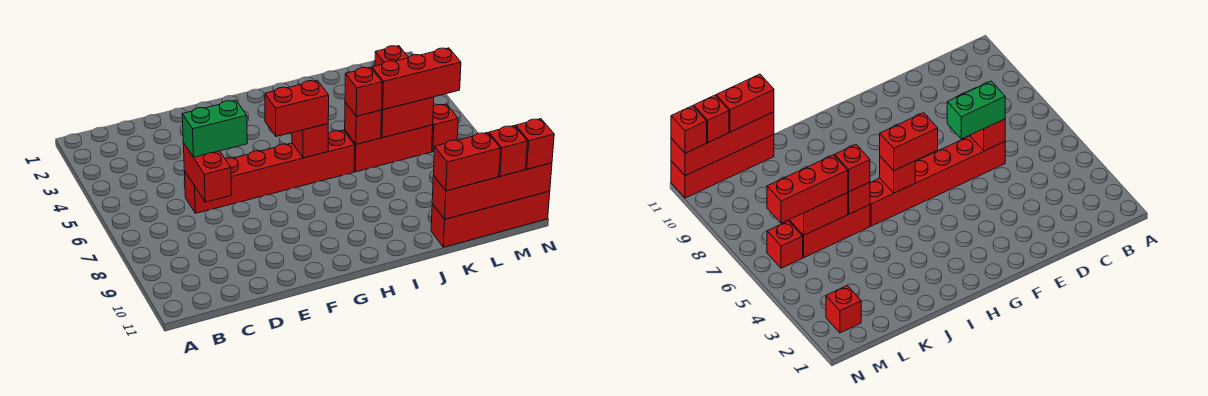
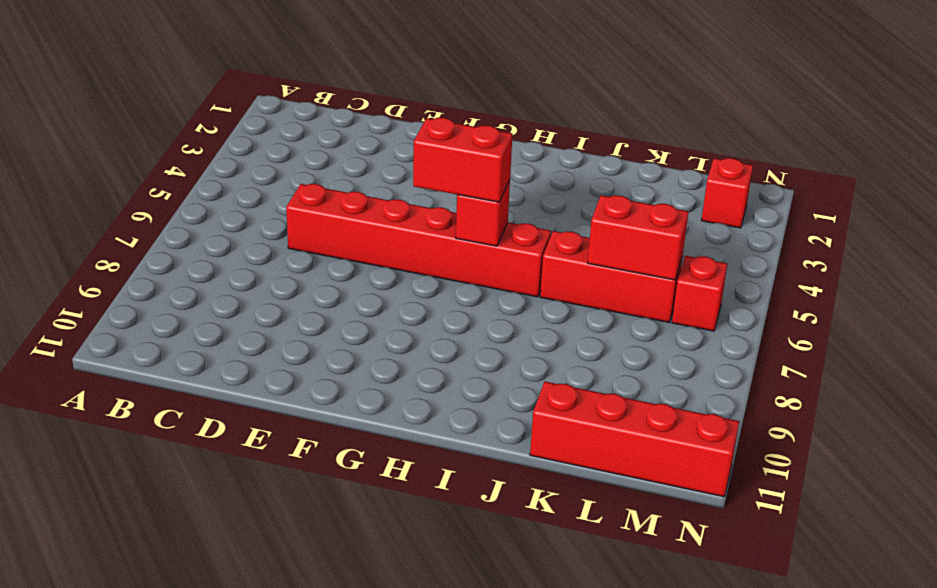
none -> red 1x2 brick [183,143,231,202]
none -> red 1x1 brick [345,102,382,144]
none -> red 1x4 brick [432,163,552,219]

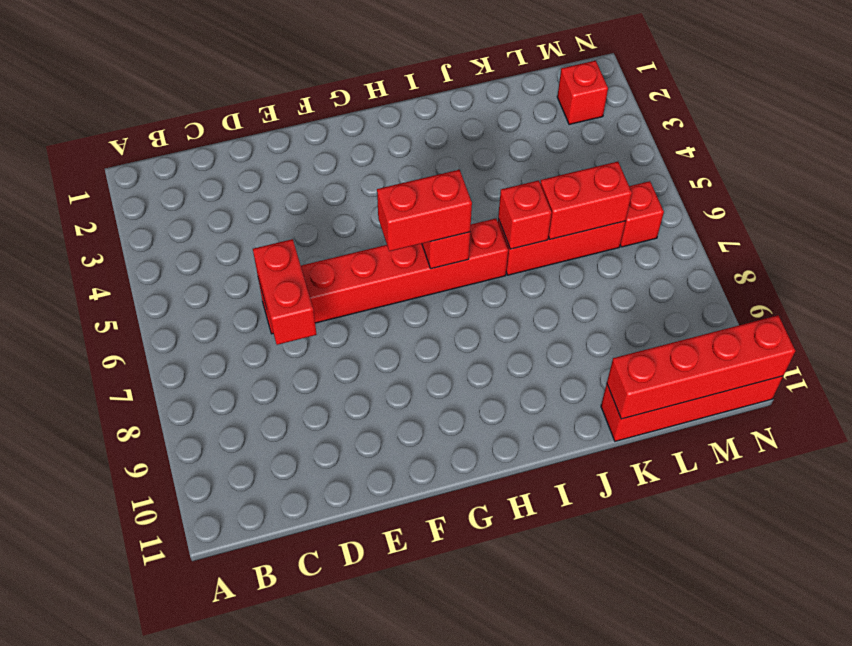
none -> green 1x2 brick [182,100,247,157]
none -> red 1x1 brick [345,67,382,116]
none -> red 1x3 brick [372,48,461,110]

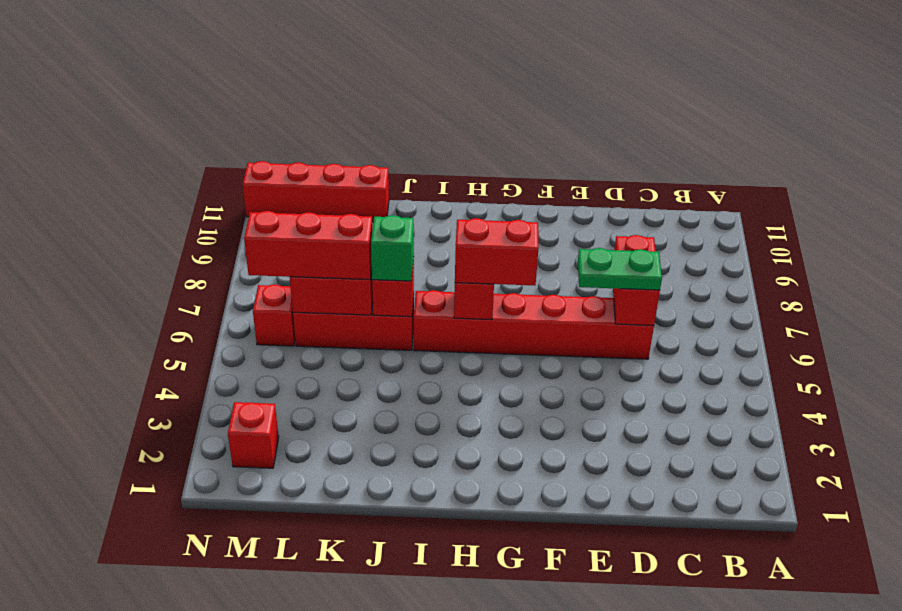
green 1x2 plate [578,248,662,290] -> green 1x2 brick [182,100,247,157]
green 1x1 brick [371,215,414,281] -> red 1x1 brick [345,67,382,116]
none -> red 1x4 brick [432,163,552,219]
none -> red 1x2 brick [433,133,500,191]
none -> red 1x1 brick [489,126,527,176]

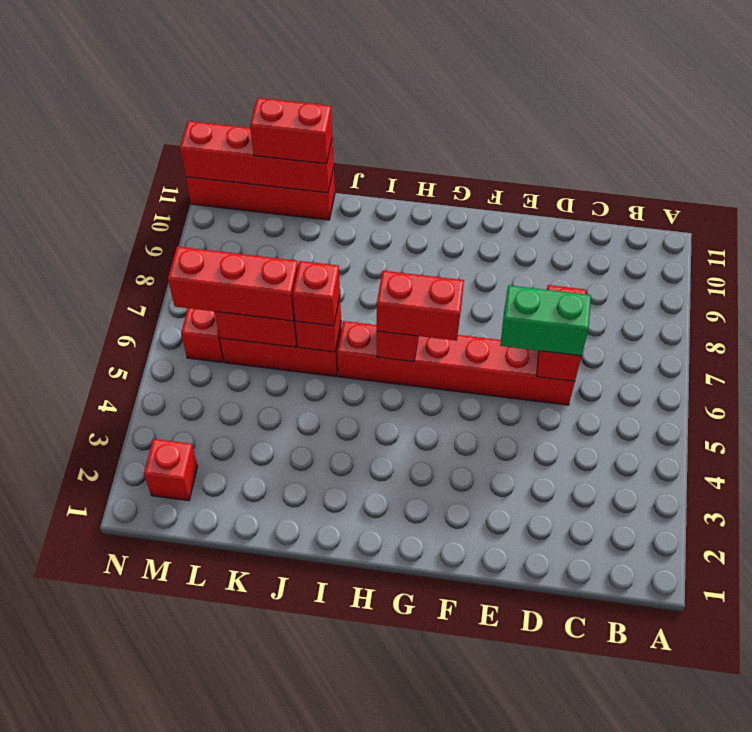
none -> red 1x1 brick [489,126,527,176]
none -> red 1x1 brick [516,119,554,169]

